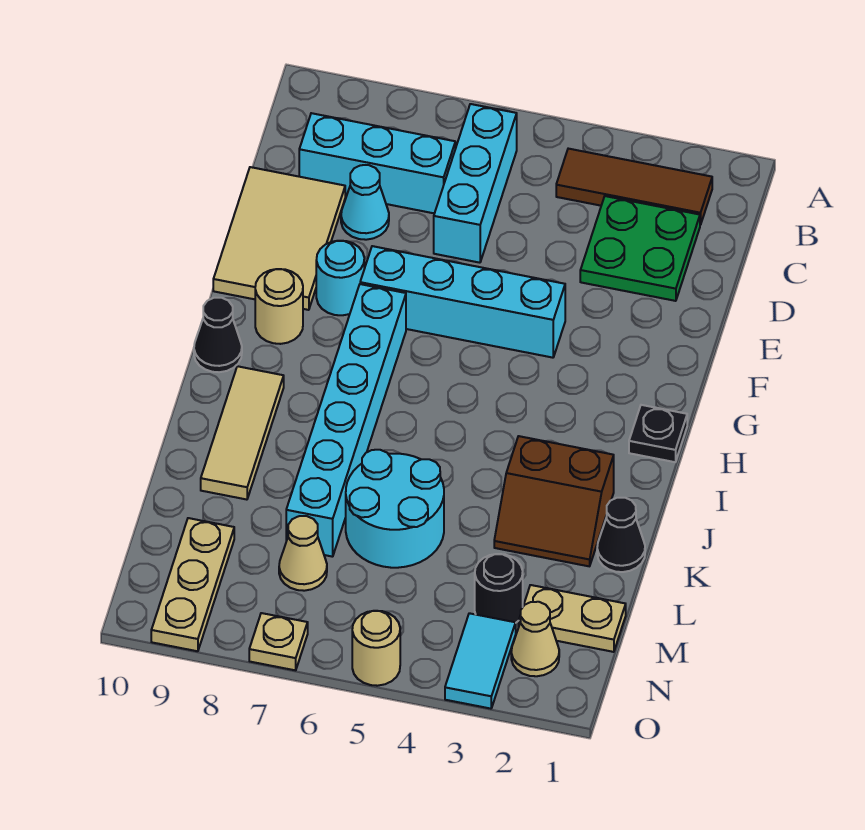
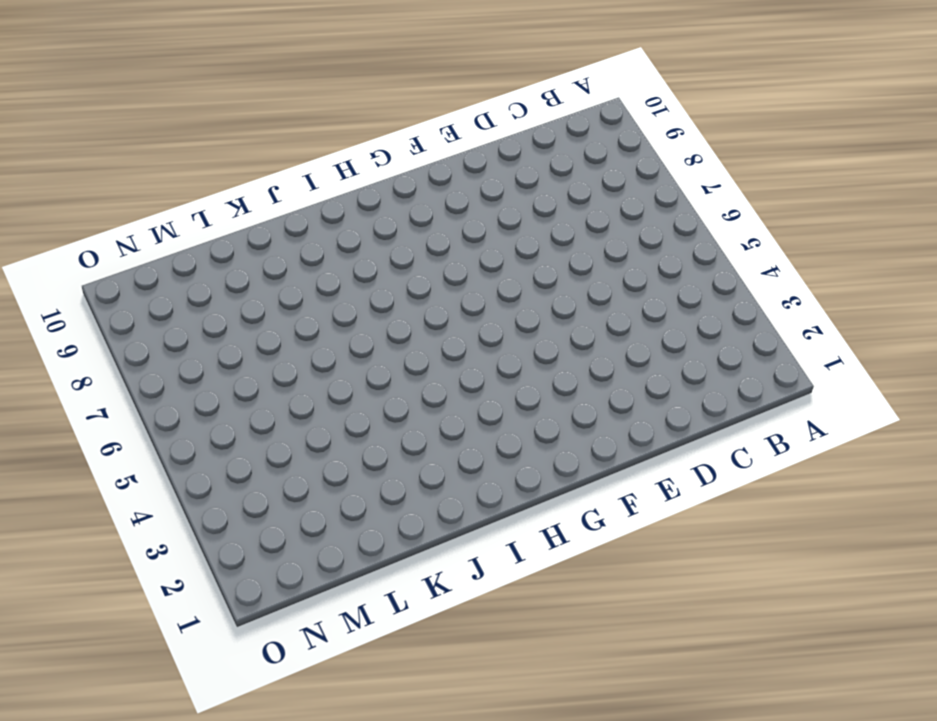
none -> brown 1x3 tile [556,149,712,225]
none -> cyan 1x3 brick [434,104,517,263]
none -> green 2x2 plate [580,196,700,301]

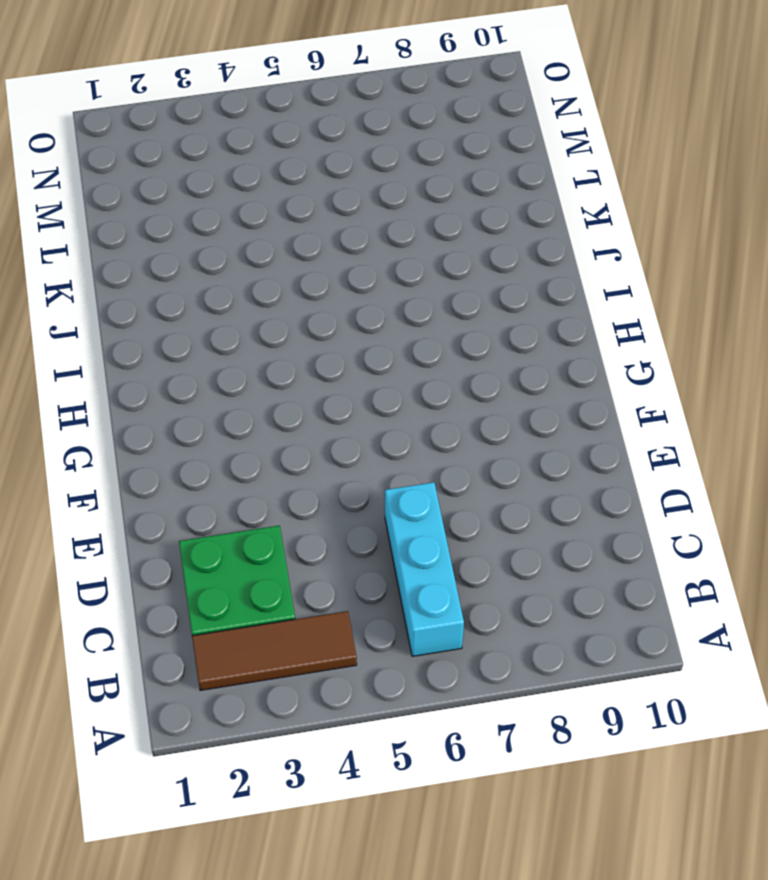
none -> cyan 1x3 brick [299,113,455,213]
none -> cyan 1x1 cone [341,165,389,240]
none -> tan 2x3 tile [213,167,345,310]

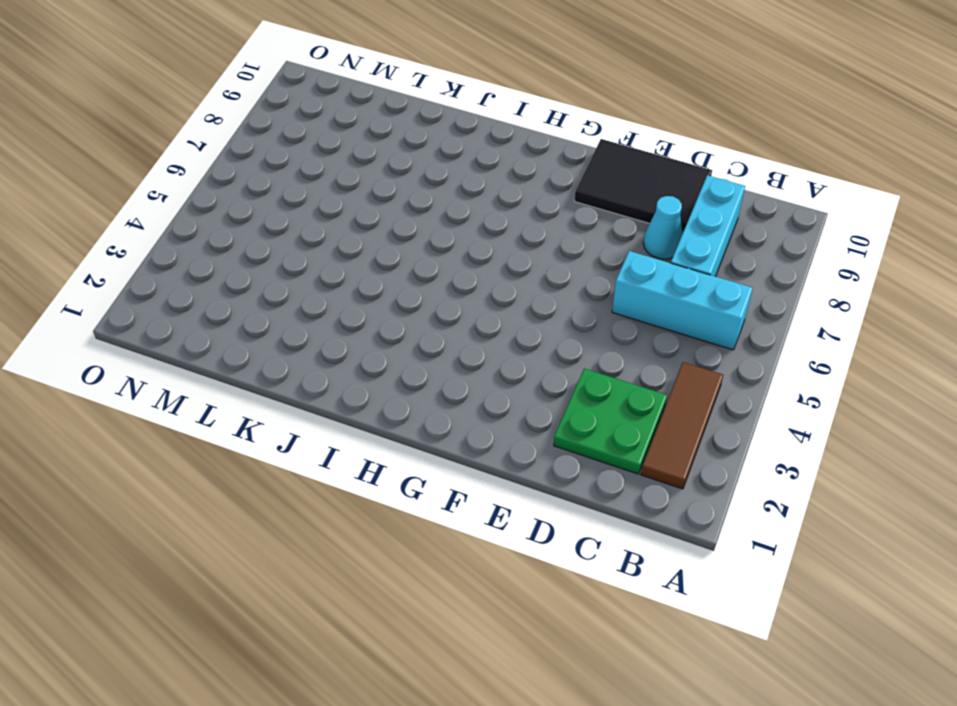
black 2x3 tile [574,139,712,233] -> tan 2x3 tile [213,167,345,310]
none -> cyan 1x4 brick [360,246,565,358]
none -> cyan 1x1 round brick [316,241,364,315]
none -> cyan 1x6 brick [286,284,406,557]

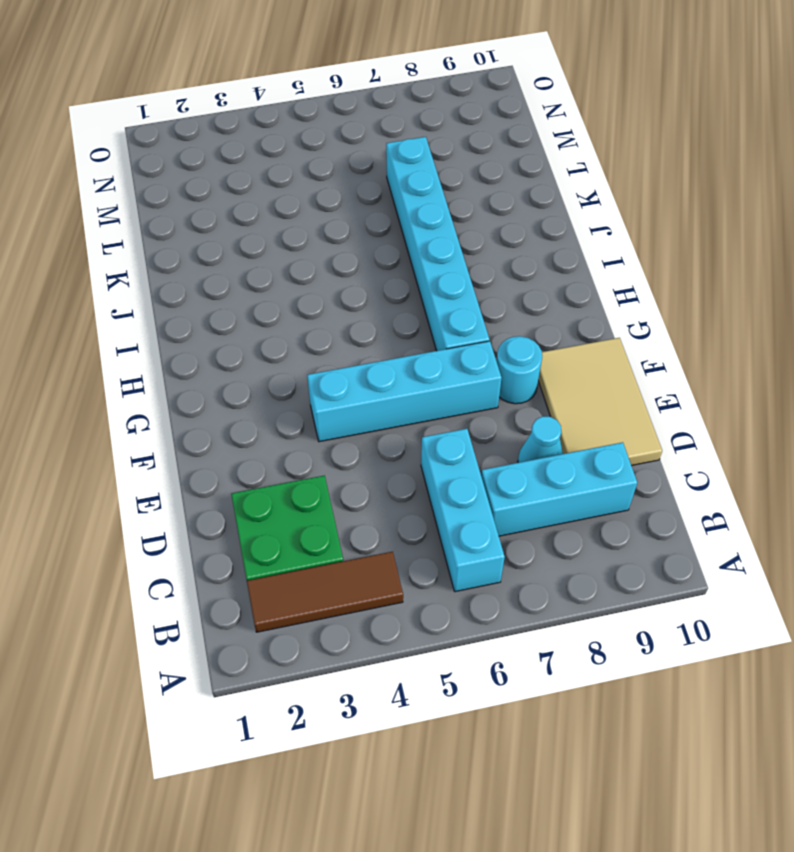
none -> tan 1x1 round brick [255,269,303,344]
none -> black 1x1 plate [629,405,687,462]
none -> black 1x1 cone [194,298,242,372]

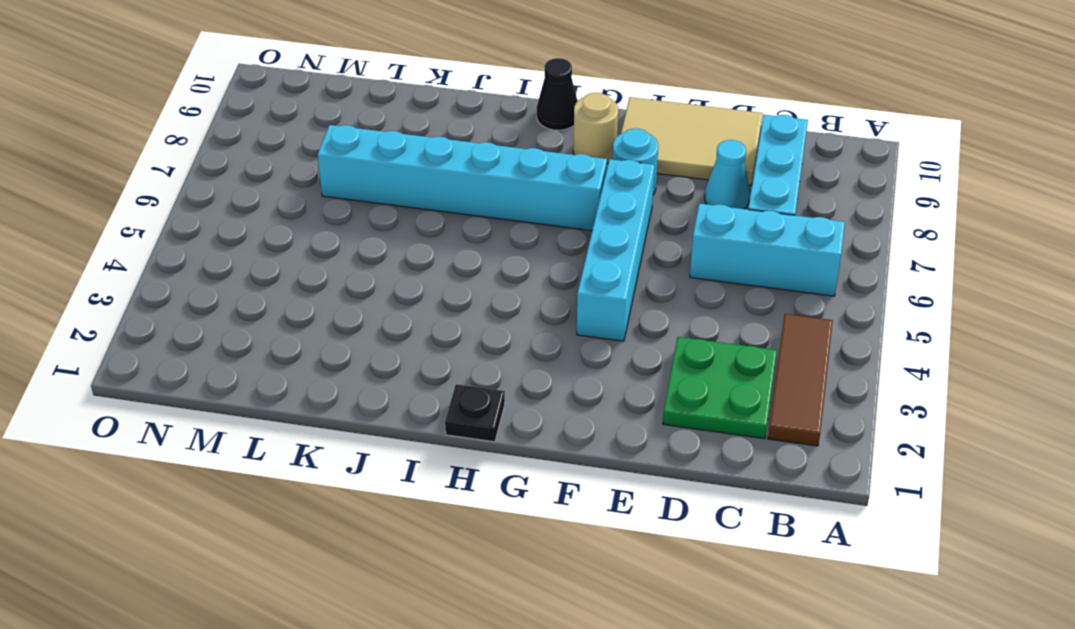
none -> tan 1x3 tile [201,366,284,500]
none -> brown 2x2 slope [494,436,614,566]
none -> black 1x1 cone [597,498,645,572]

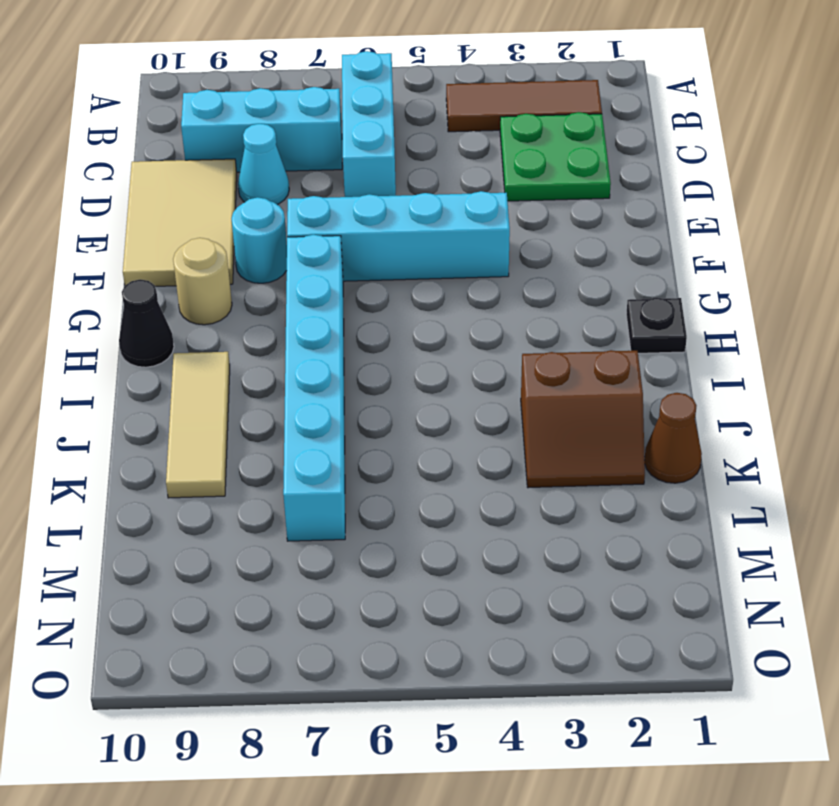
brown 1x1 cone [644,393,702,483] -> black 1x1 cone [597,498,645,572]
none -> cyan 2x2 round brick [346,450,444,568]
none -> tan 1x2 plate [518,585,626,652]
none -> black 1x1 round brick [475,554,523,623]

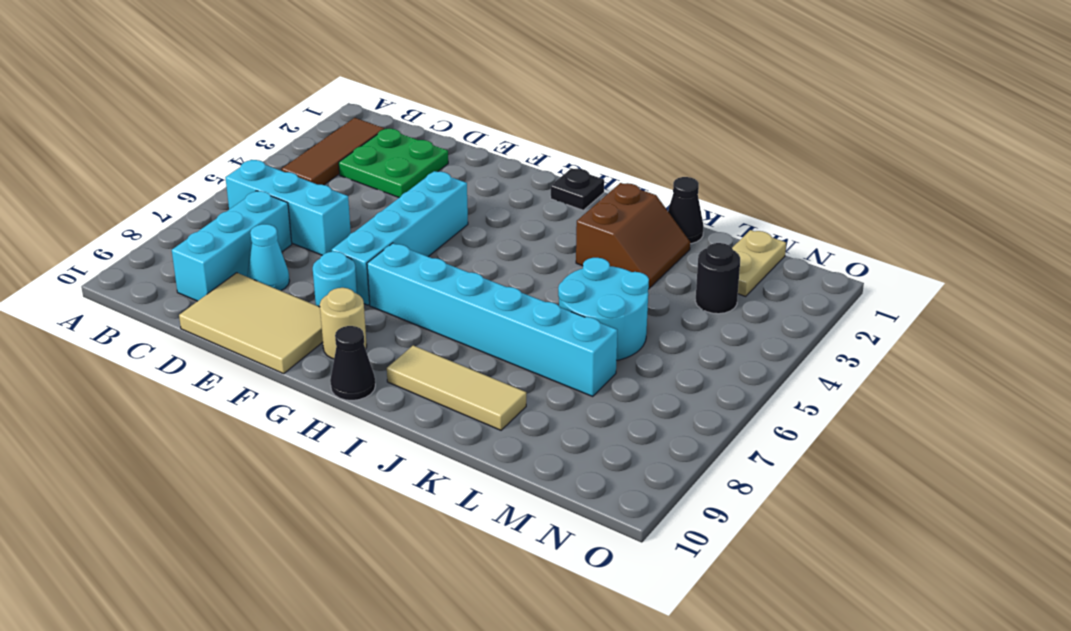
none -> tan 1x1 cone [279,516,327,591]
none -> tan 1x3 plate [151,518,234,651]
none -> tan 1x1 cone [511,602,559,676]

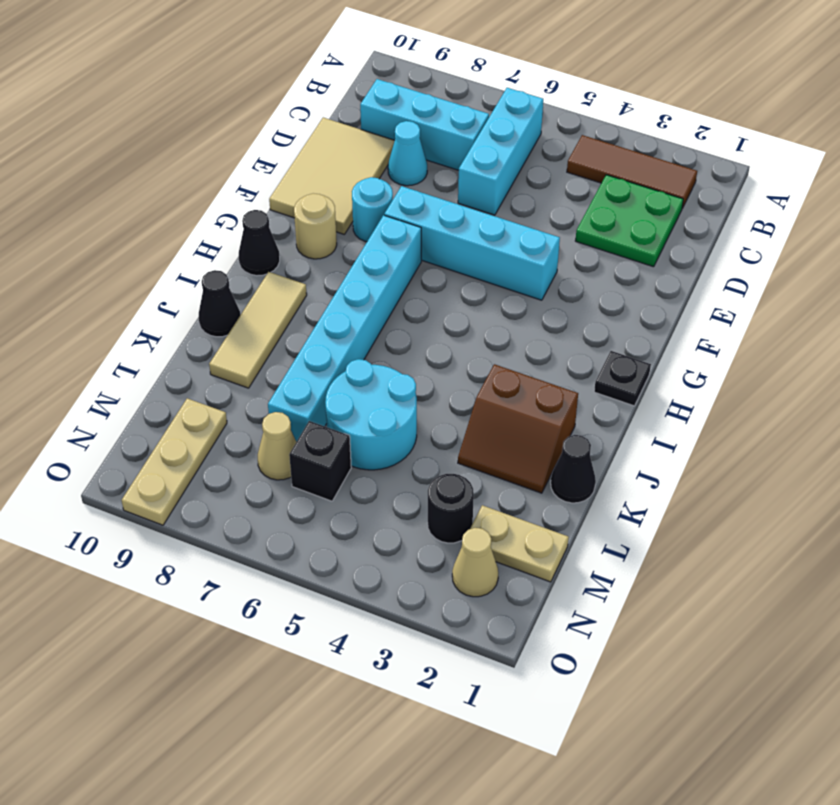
black 1x1 cone [199,270,240,337] -> none
black 1x1 brick [289,421,351,501] -> none
none -> cyan 1x2 tile [445,613,516,709]
none -> tan 1x1 round brick [352,611,400,686]
none -> tan 1x1 plate [249,613,308,670]

